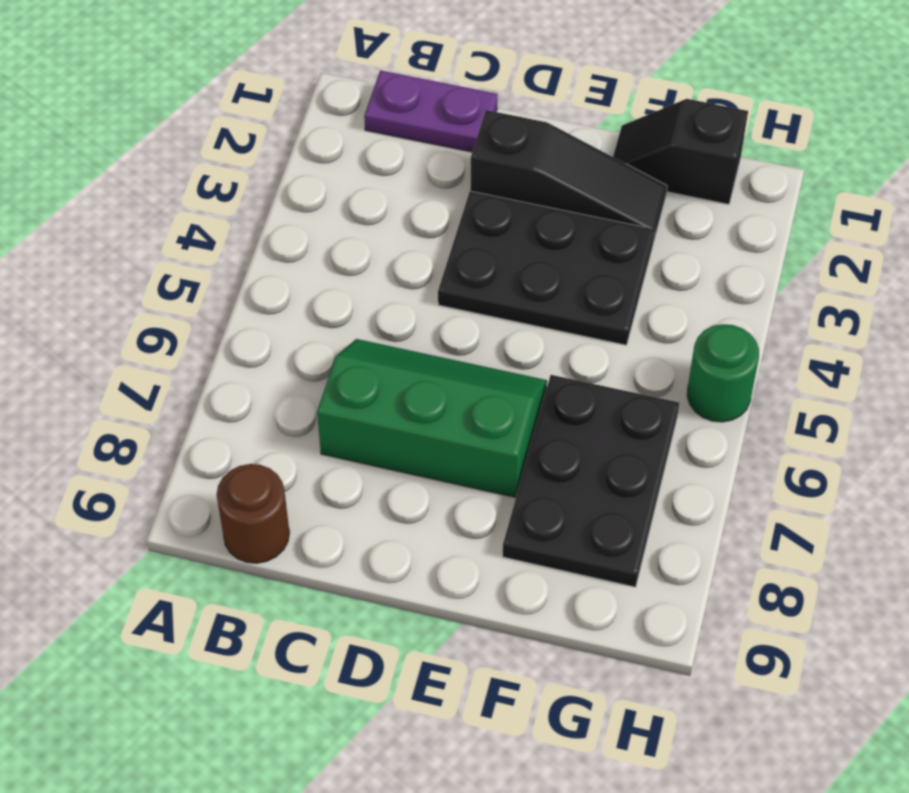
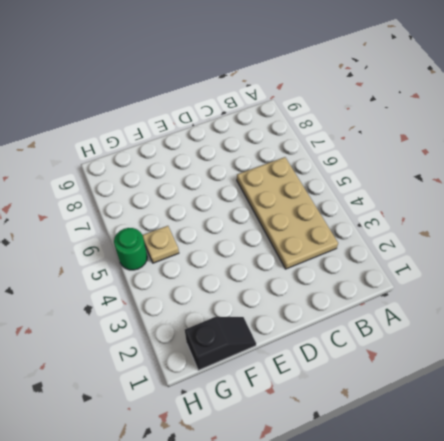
tan 2x4 plate [237,157,338,269] -> green 2x3 slope [317,339,547,498]
tan 1x1 plate [143,226,179,263] -> none
none -> purple 1x2 plate [364,70,498,152]
none -> brown 1x1 round brick [217,464,289,563]

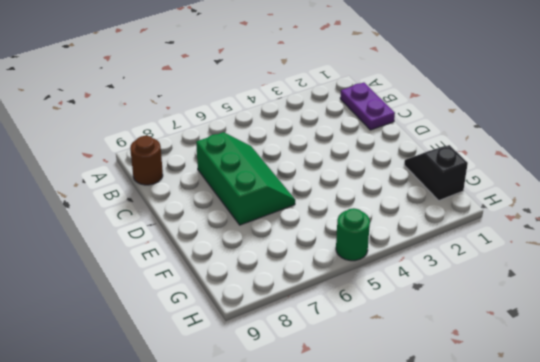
none -> black 1x3 slope [470,110,667,239]
none -> black 2x3 plate [438,191,655,345]

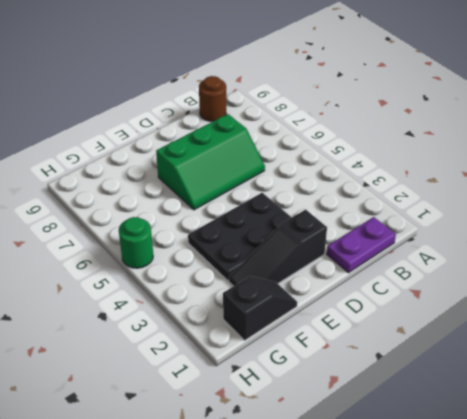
none -> black 2x3 plate [503,375,679,587]

